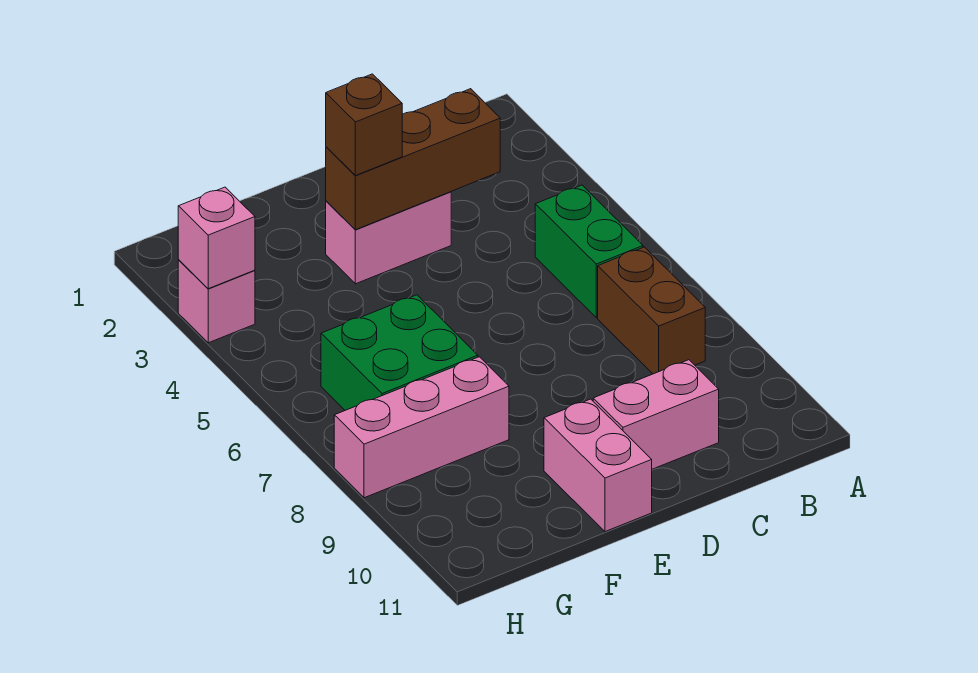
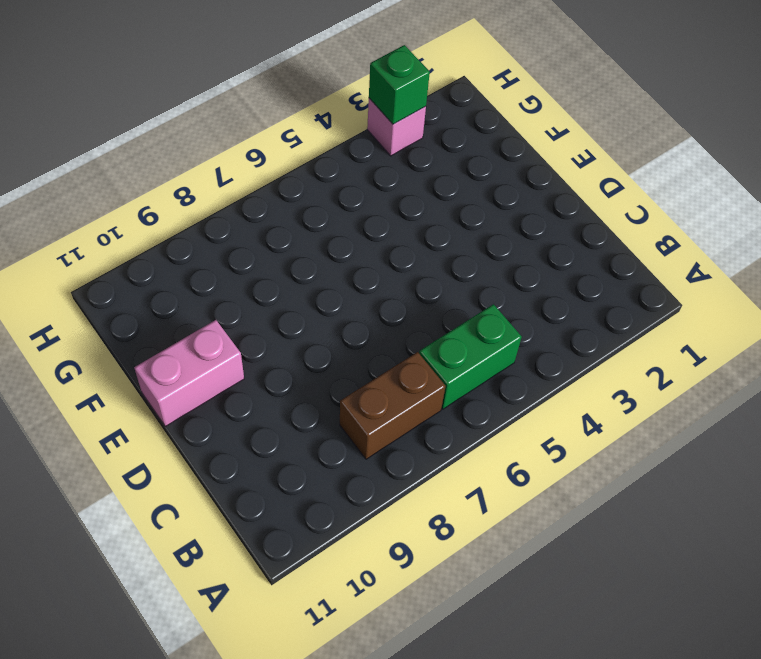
green 1x1 brick [369,45,430,124] -> pink 1x1 brick [178,187,255,289]
none -> pink 1x2 brick [593,360,719,469]
none -> pink 1x2 brick [326,192,451,284]

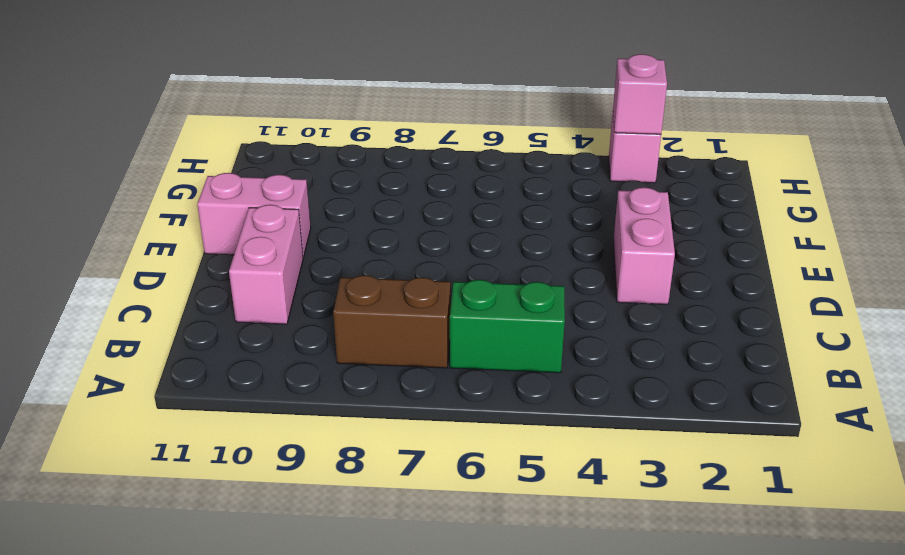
none -> green 2x2 brick [321,295,478,410]
none -> pink 1x3 brick [334,357,509,498]

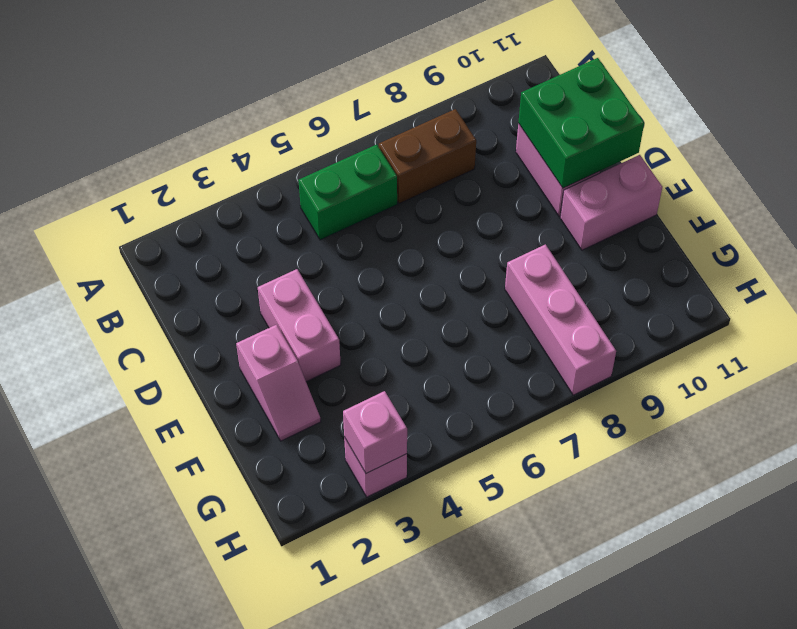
green 2x2 brick [518,58,644,188] -> green 2x2 brick moved to [321,295,478,410]
pink 1x2 slope [236,325,321,441] -> none
none -> brown 1x3 brick [326,89,500,230]
none -> brown 1x1 brick [326,74,402,176]

